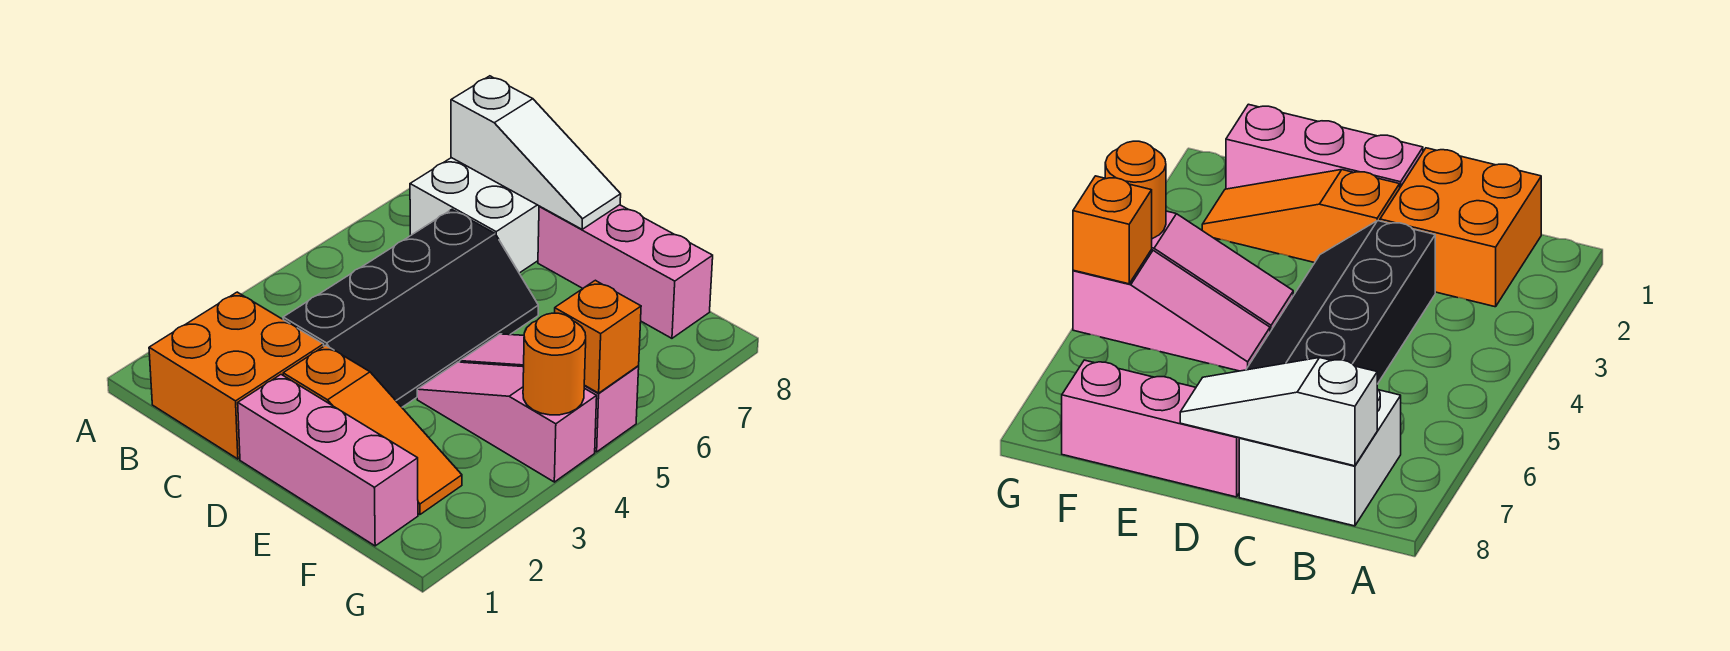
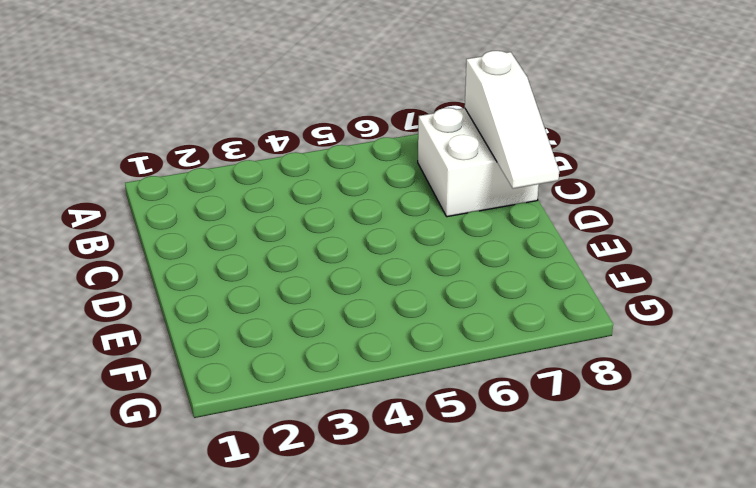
none -> orange 2x2 brick [149,292,324,459]
none -> black 2x4 slope [283,210,538,407]

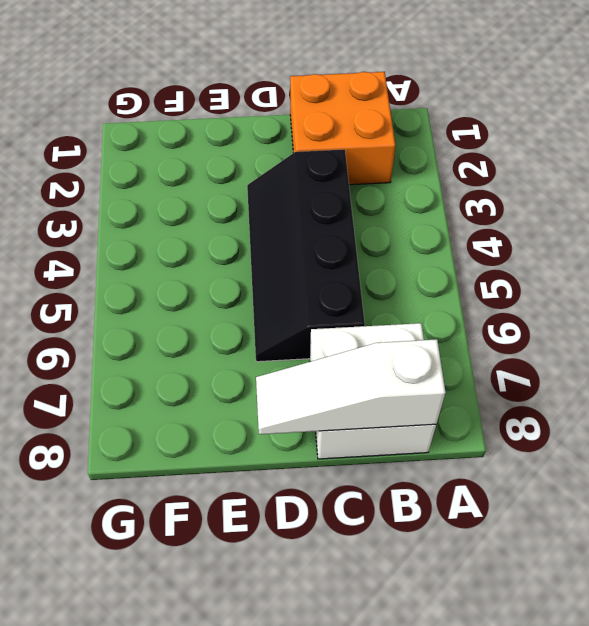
none -> pink 1x3 brick [238,375,418,546]
none -> orange 1x3 slope [283,345,462,515]

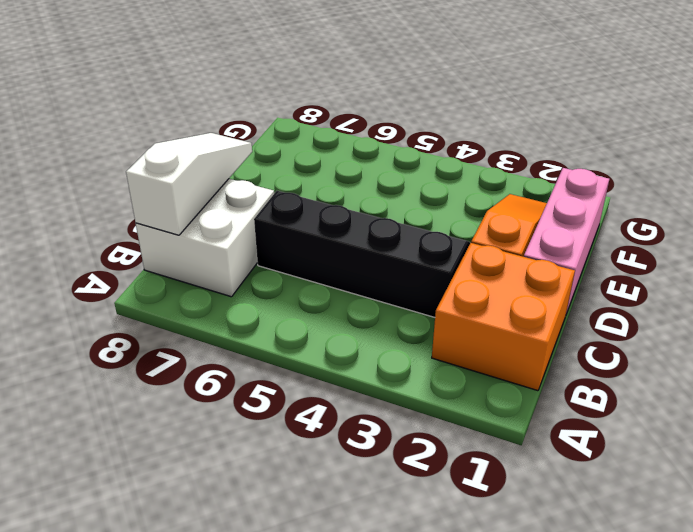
none -> pink 1x3 brick [538,205,713,338]
none -> pink 1x3 slope [417,362,597,482]

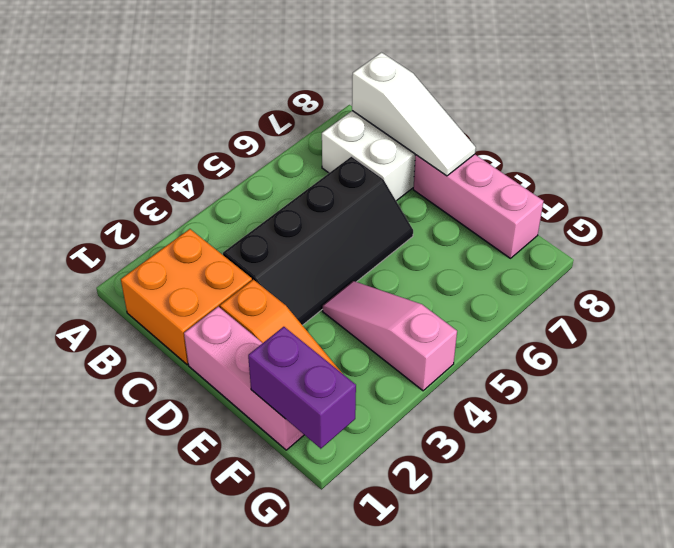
purple 1x2 brick [248,327,356,449] -> none
none -> pink 1x3 slope [460,334,639,452]
none -> orange 1x1 round brick [523,313,586,415]

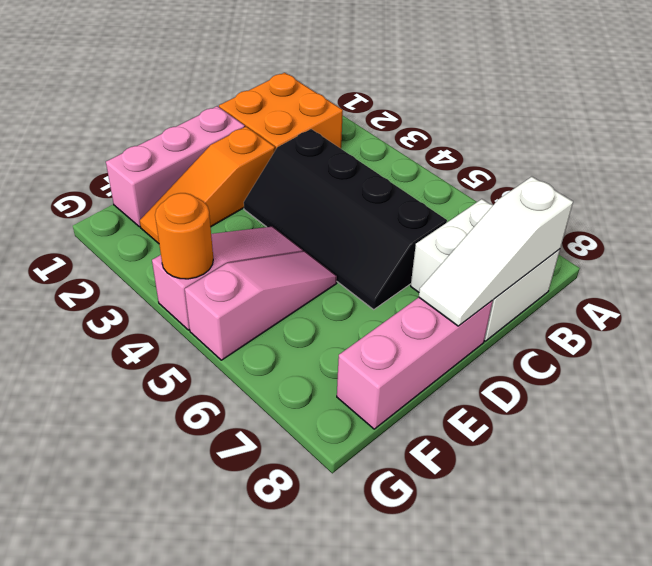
none -> orange 1x1 brick [555,280,641,393]

